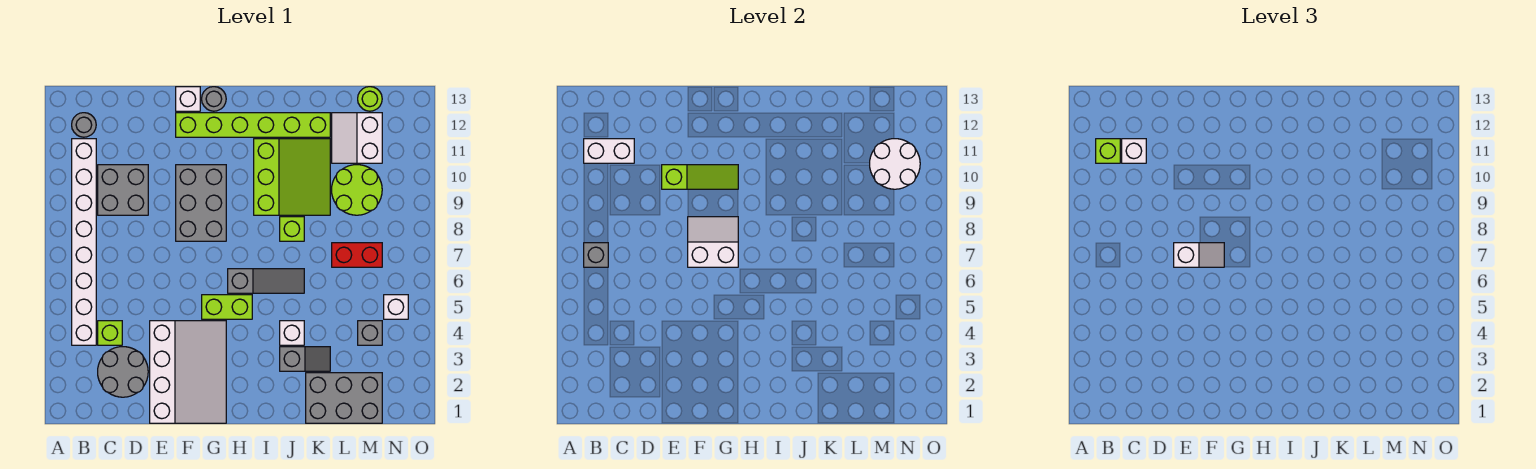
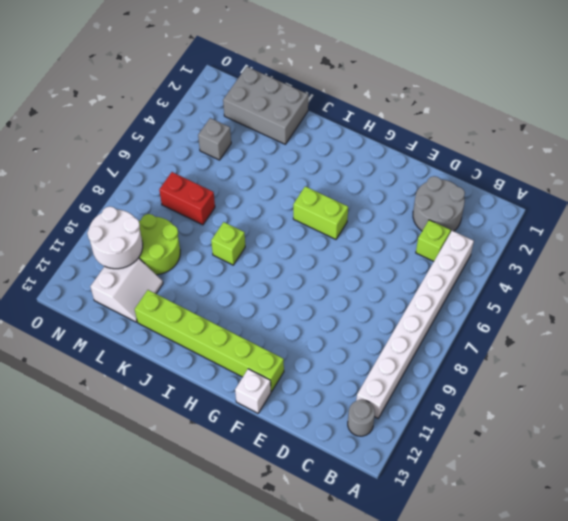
none -> grey 2x2 brick [98,165,148,215]
none -> white 3x4 slope [150,321,226,423]
none -> grey 2x3 brick [176,165,226,241]
none -> grey 1x1 round brick [202,87,226,111]

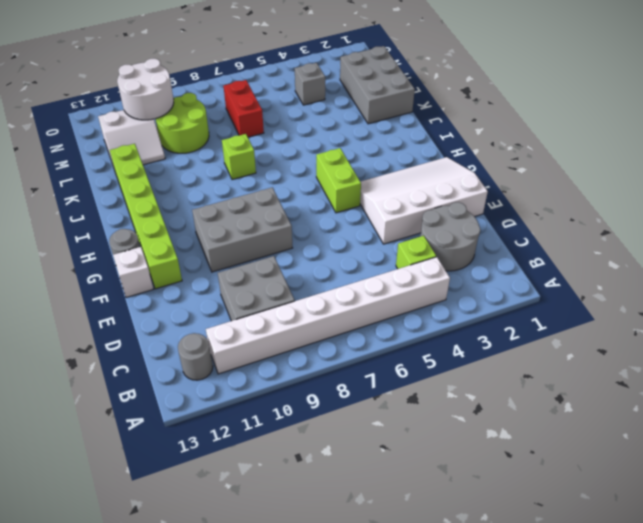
none -> grey 1x3 slope [228,269,304,293]
none -> lime 3x3 slope [254,139,330,215]
none -> grey 1x2 slope [280,347,330,371]
none -> white 1x1 brick [280,321,304,345]

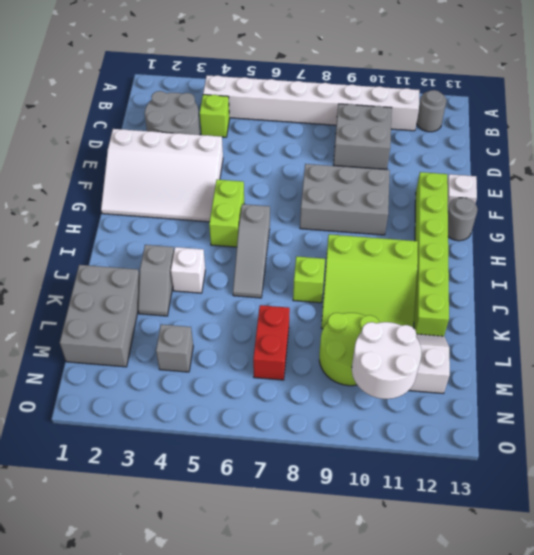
none -> lime 1x1 round brick [358,87,382,111]
none -> white 1x1 brick [384,295,408,319]
none -> grey 1x1 brick [584,243,608,267]
none -> white 1x2 brick [584,139,634,163]

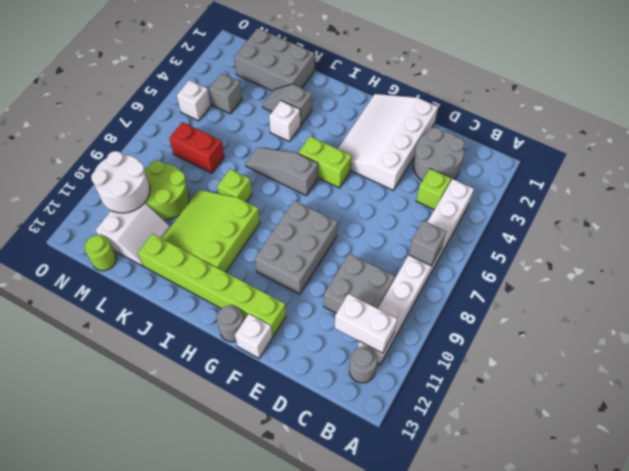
none -> lime 1x3 slope [662,165,738,189]
none -> white 2x2 slope [688,217,738,267]
none -> lime 1x1 brick [1096,139,1120,163]
none -> white 1x1 brick [1122,139,1146,163]

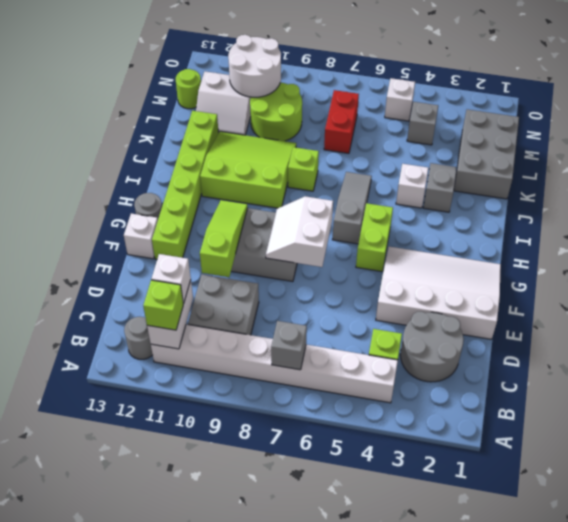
none -> white 1x2 slope [1174,243,1224,267]

